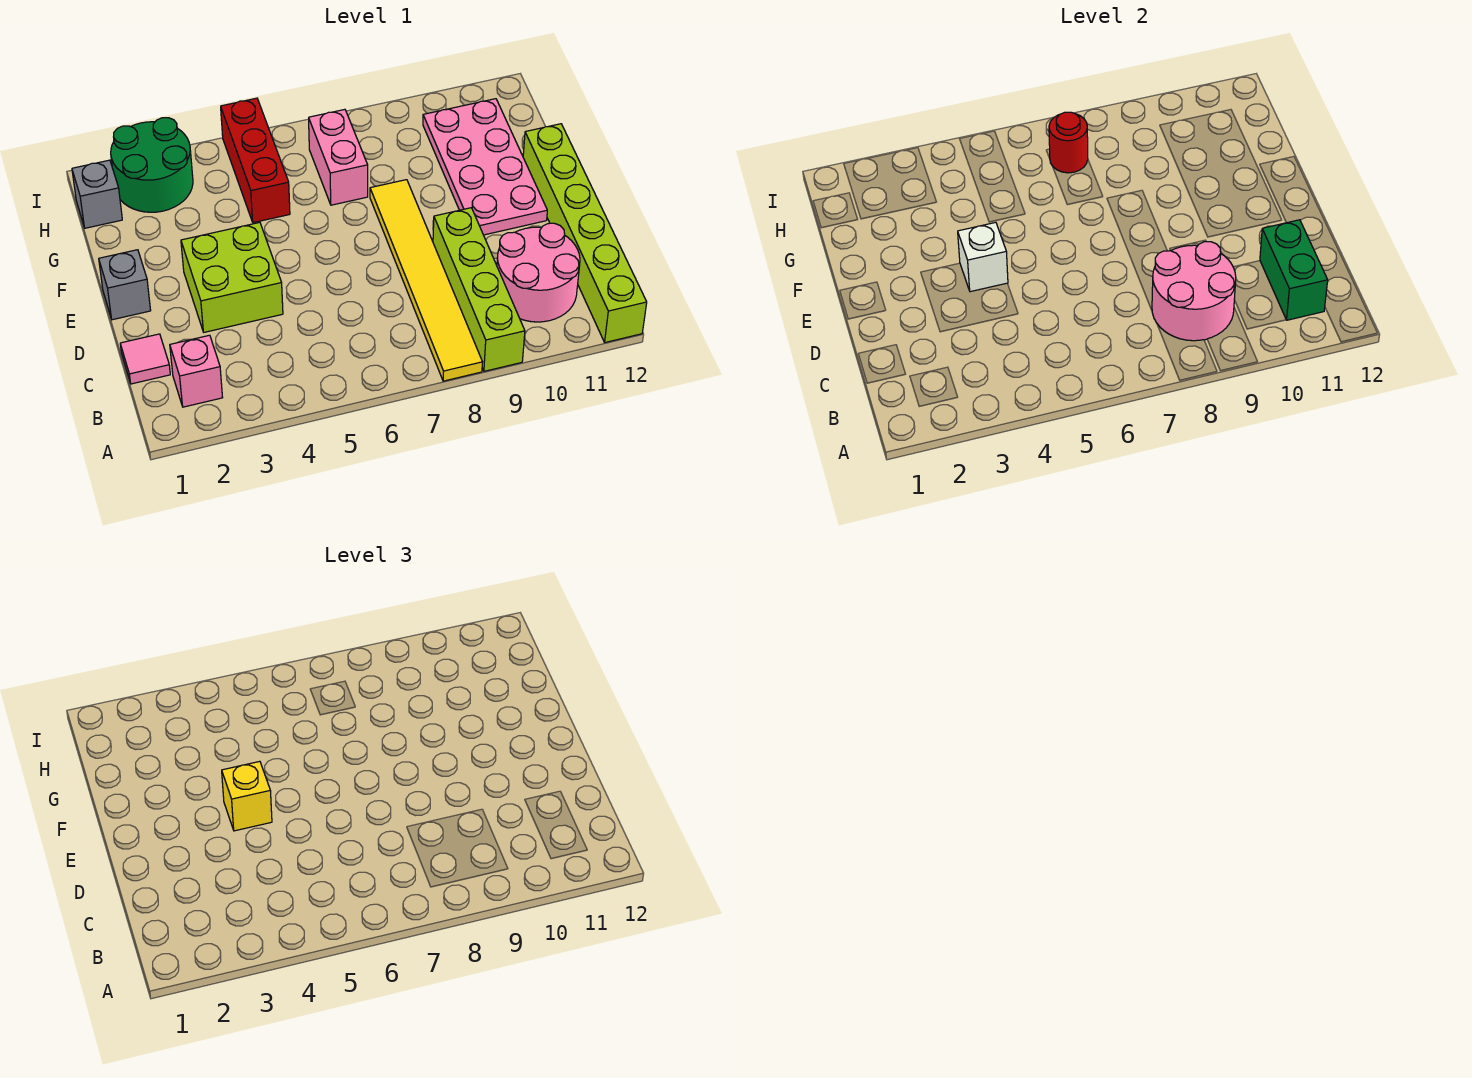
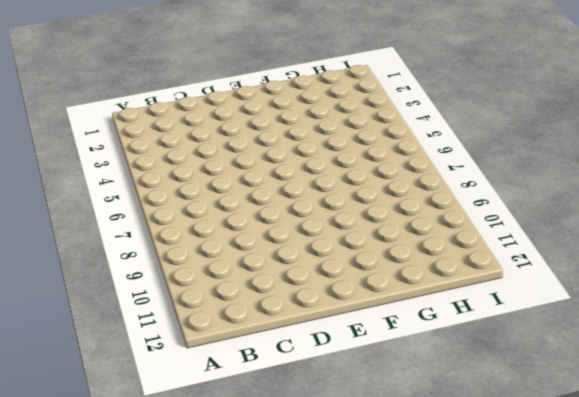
none -> yellow 1x6 tile [370,180,482,381]
none -> lime 1x4 brick [433,208,525,371]
none -> lime 1x6 brick [523,124,647,342]

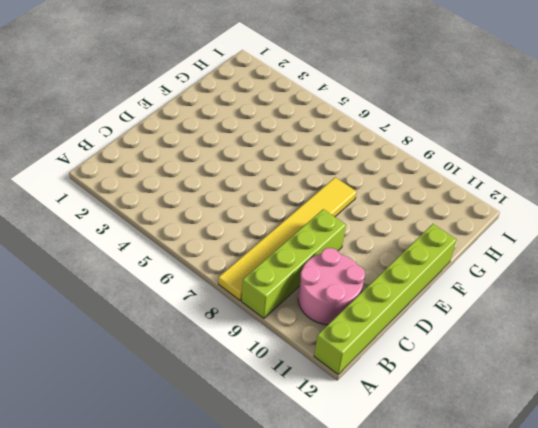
none -> pink 1x1 brick [170,335,223,407]
none -> pink 1x1 tile [120,334,170,384]
none -> lime 2x2 brick [181,222,283,332]

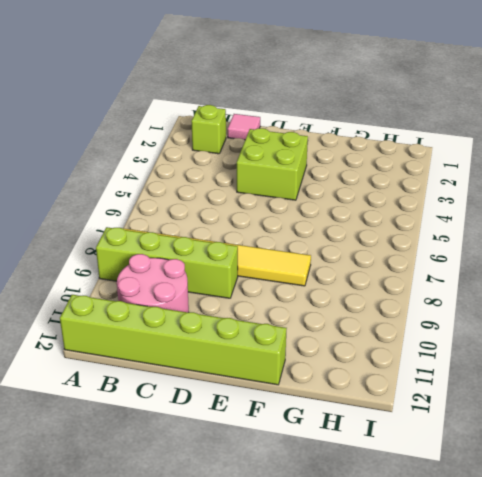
lime 1x1 brick [191,105,226,154] -> pink 1x1 brick [170,335,223,407]
none -> grey 1x1 brick [99,250,151,320]
none -> pink 2x4 plate [423,99,547,235]
none -> red 1x3 brick [221,98,290,223]

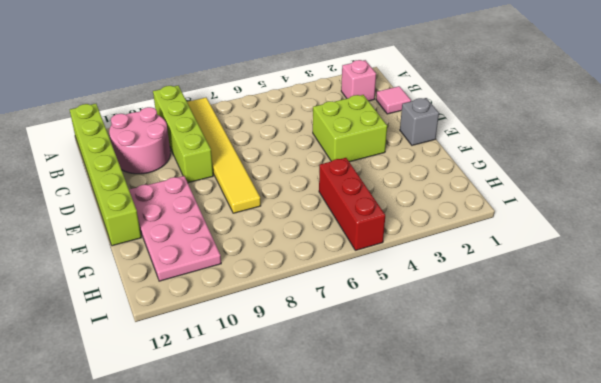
none -> pink 1x2 brick [309,109,368,205]
none -> grey 1x1 brick [72,160,122,228]
none -> green 2x2 round brick [111,118,193,212]

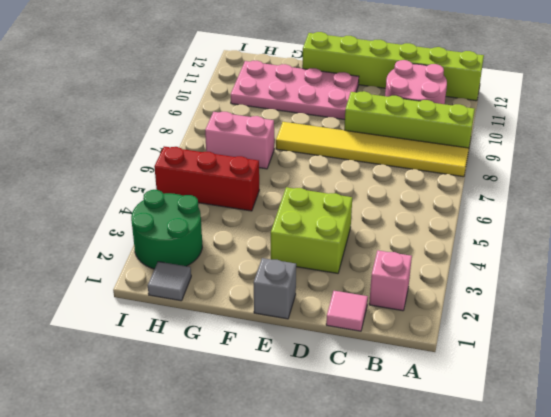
grey 1x1 tile [148,262,191,301] -> grey 1x1 brick [72,160,122,228]
none -> pink 2x2 round brick [1152,242,1236,341]
none -> green 1x2 brick [1260,220,1328,320]
none -> white 1x1 brick [958,222,1008,292]

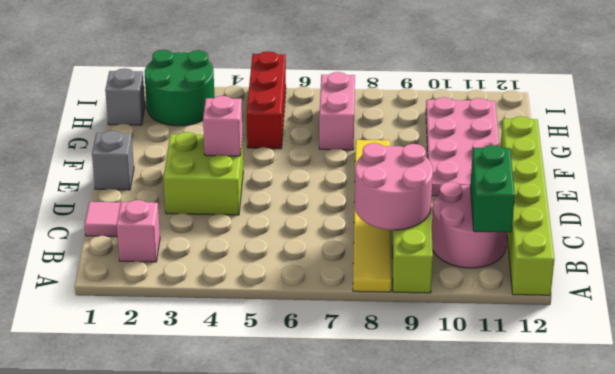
pink 1x1 brick [203,96,243,156] -> white 1x1 brick [958,222,1008,292]
none -> red 1x1 round brick [1049,112,1088,173]
none -> yellow 1x1 brick [222,761,272,831]

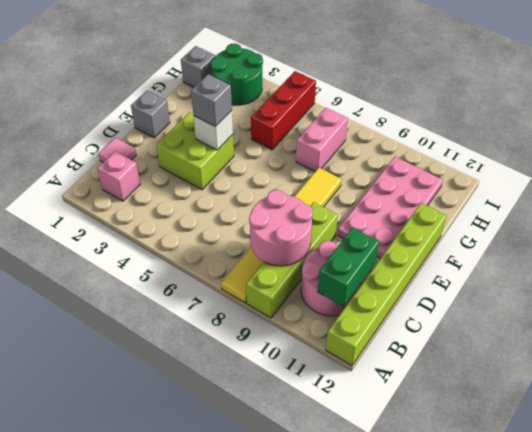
grey 1x1 brick [191,74,232,127] -> yellow 1x1 brick [222,761,272,831]
none -> red 1x1 round brick [1049,112,1088,173]

